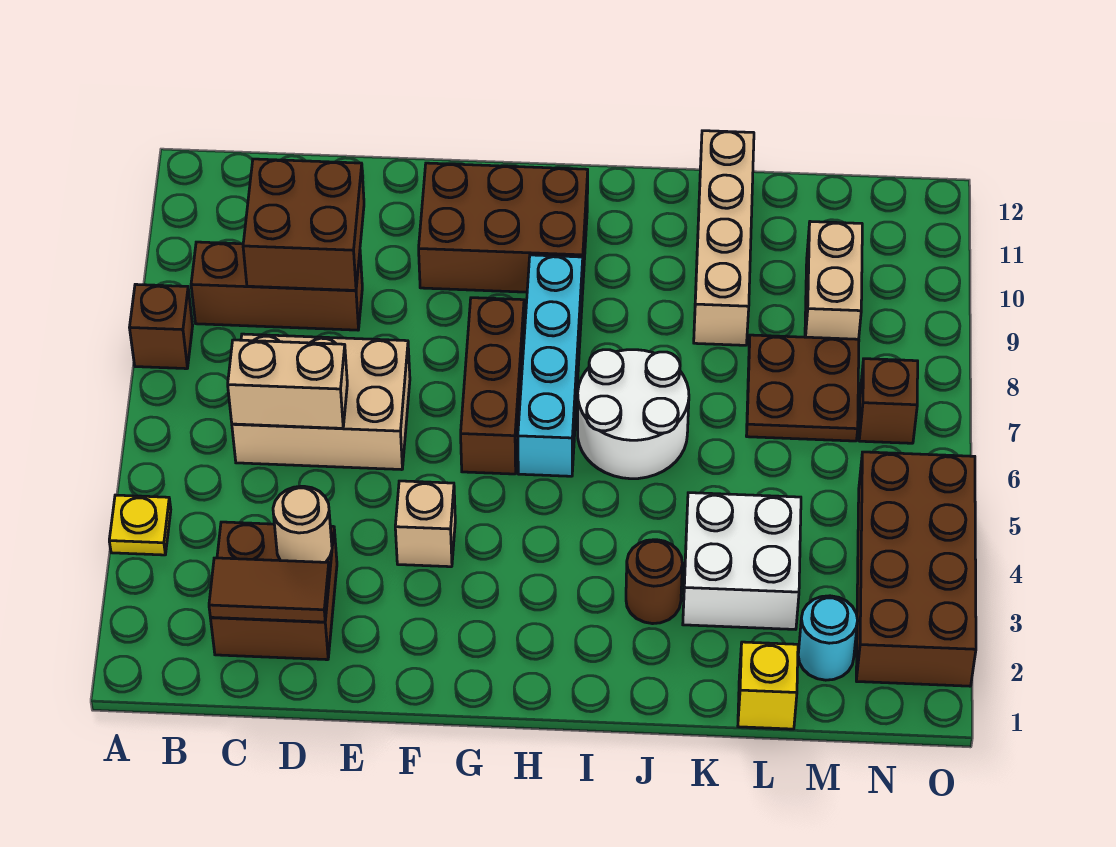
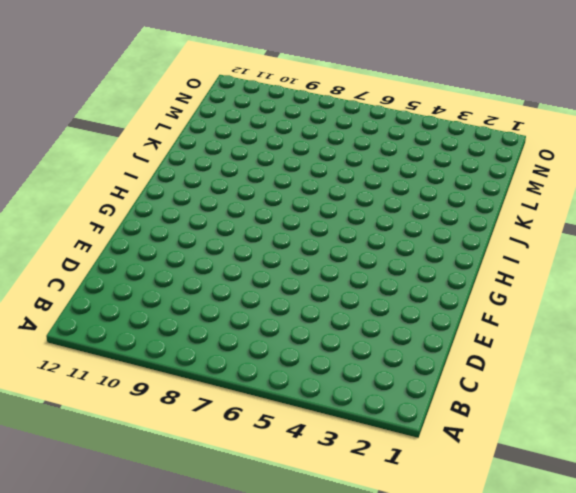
none -> yellow 1x1 plate [109,495,171,555]
none -> brown 1x1 brick [130,284,193,369]
none -> brown 1x3 brick [191,242,362,330]

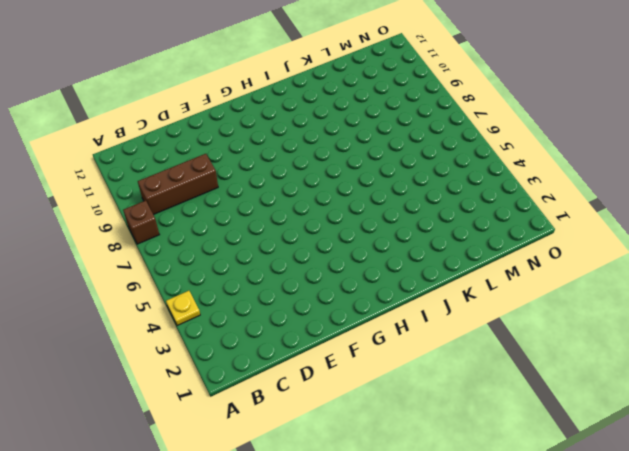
none -> brown 2x2 brick [211,522,337,660]
none -> tan 2x3 brick [232,334,410,470]
none -> tan 1x1 brick [395,481,455,567]

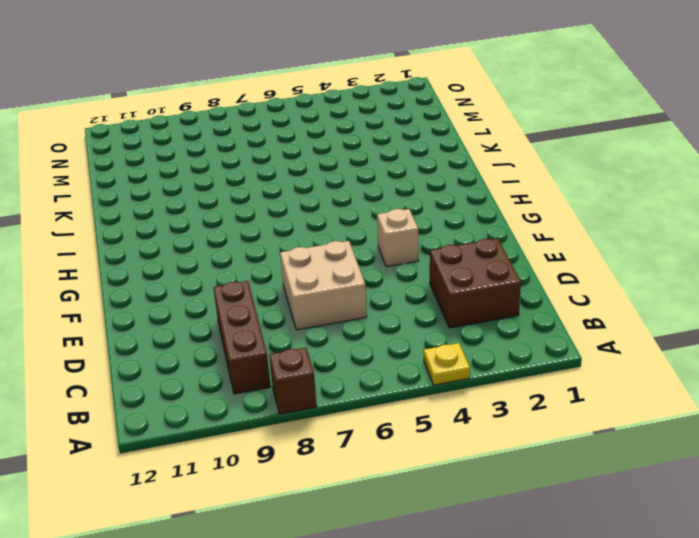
tan 2x2 brick [280,241,367,330] -> tan 2x3 brick [232,334,410,470]
none -> brown 2x3 brick [419,163,588,294]
none -> brown 1x3 brick [461,298,524,474]
none -> cyan 1x4 brick [518,255,583,476]

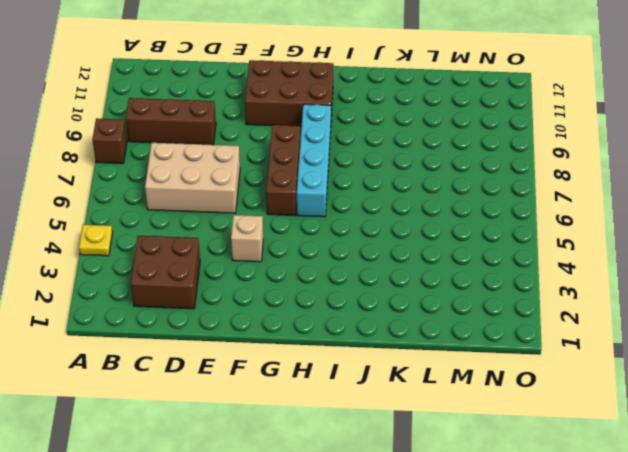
none -> white 2x2 round brick [578,350,689,479]
none -> brown 1x1 round brick [626,540,682,624]
none -> white 2x2 brick [683,493,801,629]

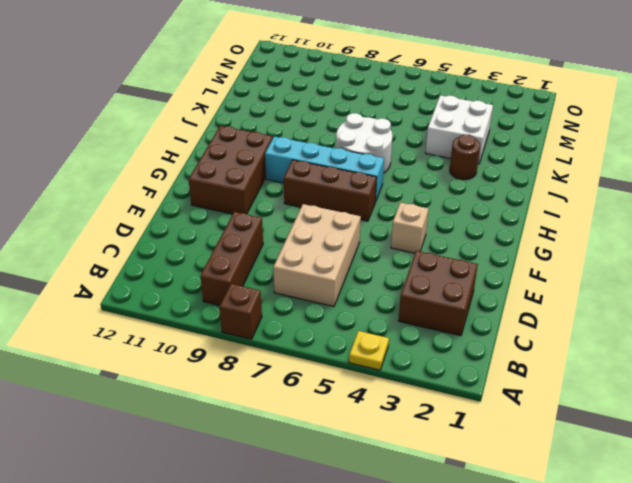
none -> tan 1x4 brick [694,131,754,345]
none -> yellow 1x1 brick [738,642,798,729]
none -> brown 2x2 plate [747,335,859,441]

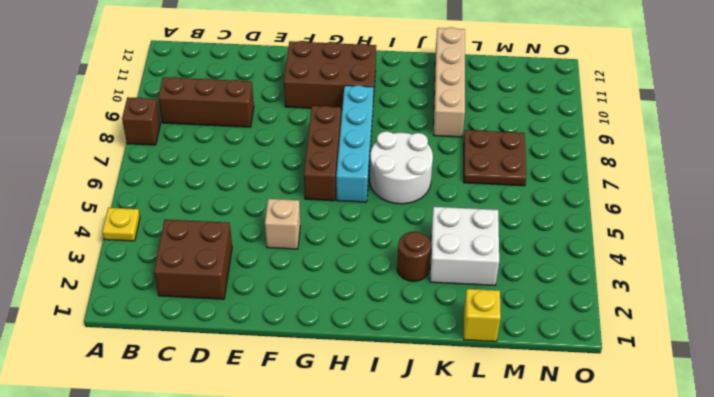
none -> tan 2x3 brick [232,334,410,470]
none -> cyan 1x1 round brick [798,596,858,680]
none -> tan 1x2 brick [805,222,862,339]

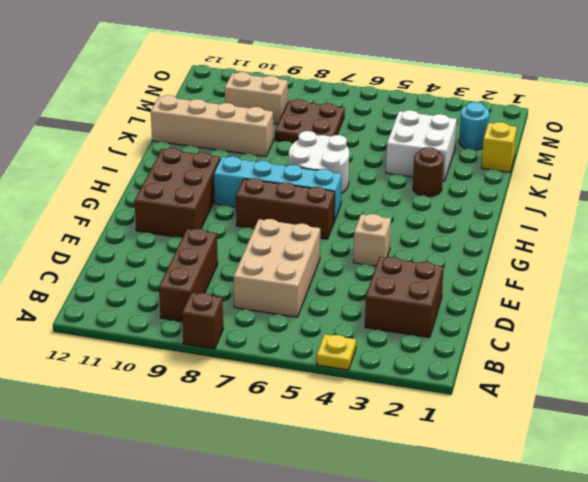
none -> brown 2x4 brick [856,452,976,686]
none -> brown 1x1 brick [859,359,918,443]
none -> brown 1x2 tile [209,558,330,622]

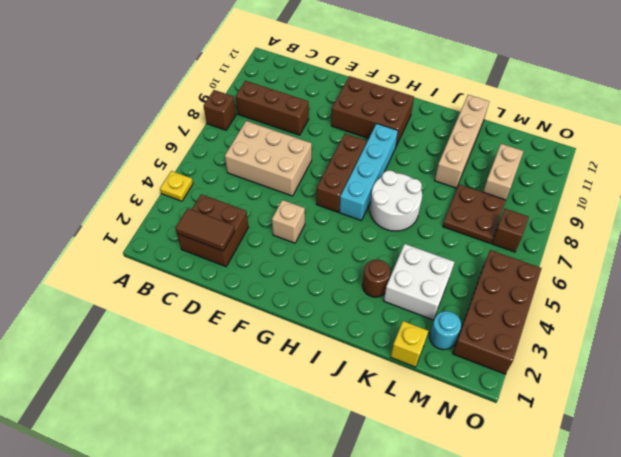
none -> tan 1x2 brick [228,340,347,428]
none -> brown 2x2 brick [243,159,364,290]
none -> tan 1x1 round brick [273,486,332,562]

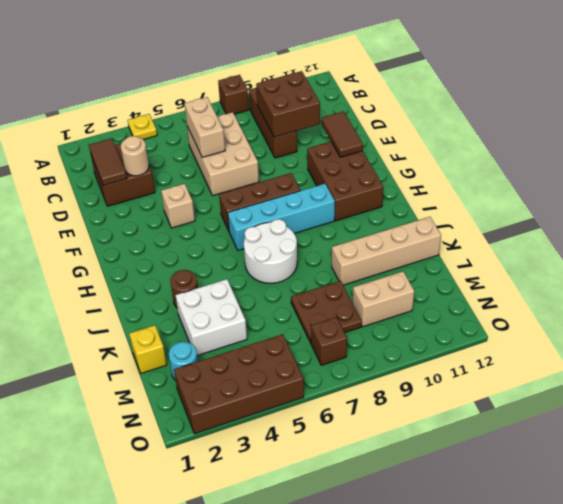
brown 1x2 tile [322,111,363,157] -> none

